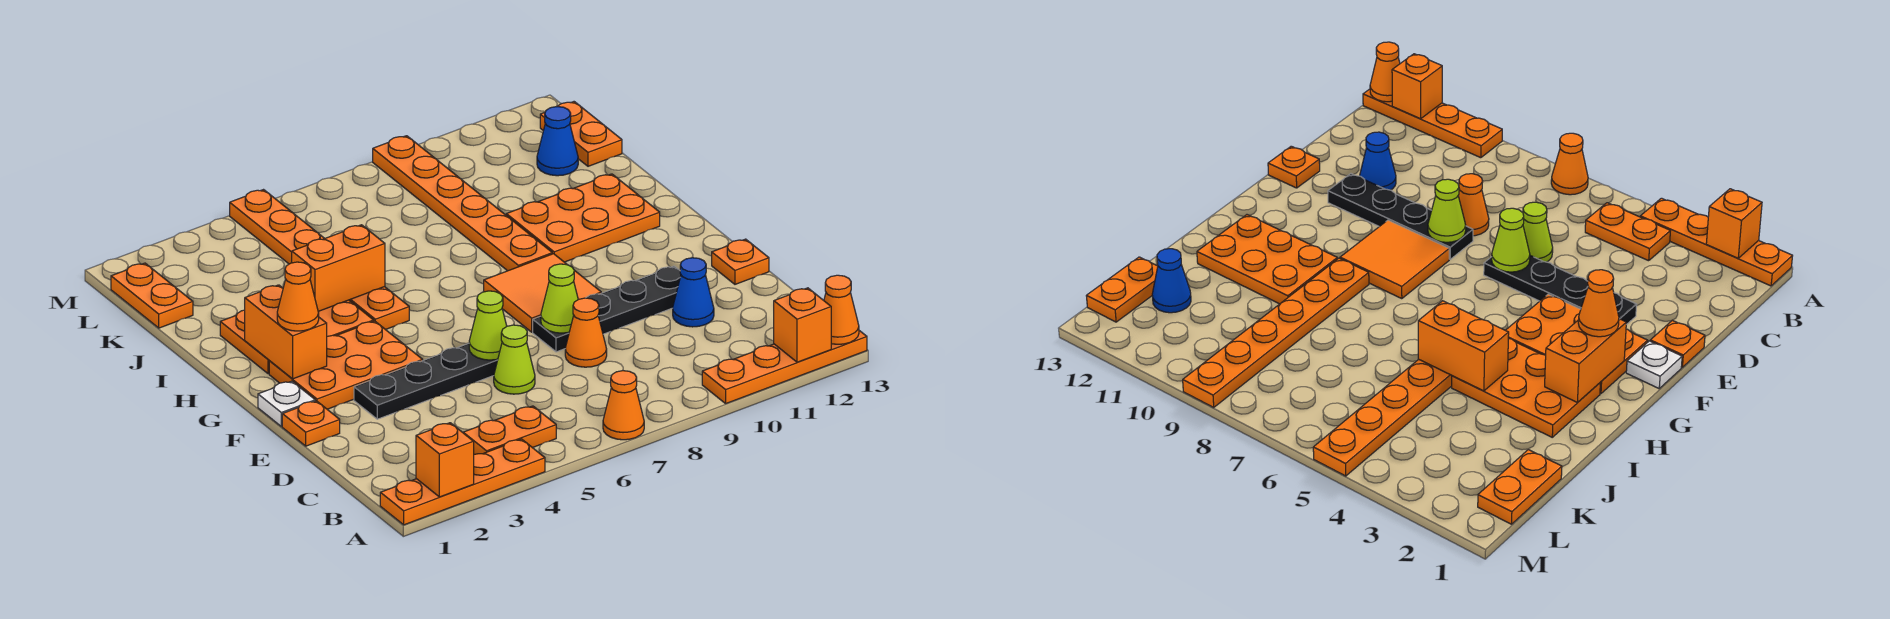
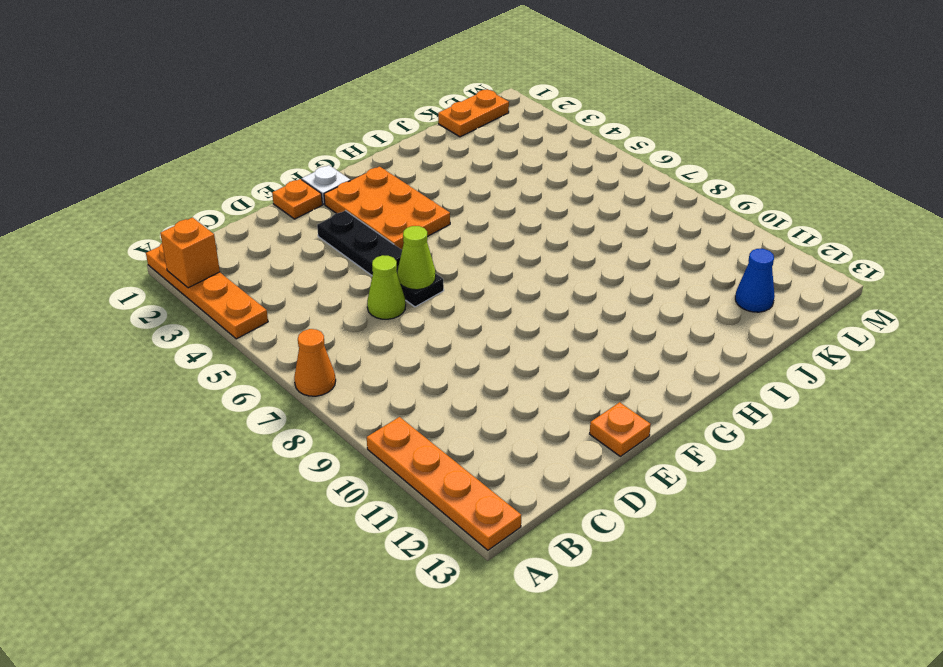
none -> orange 1x2 plate [463,406,556,454]
none -> orange 1x1 cone [565,298,607,367]
none -> blue 1x1 cone [673,258,714,327]

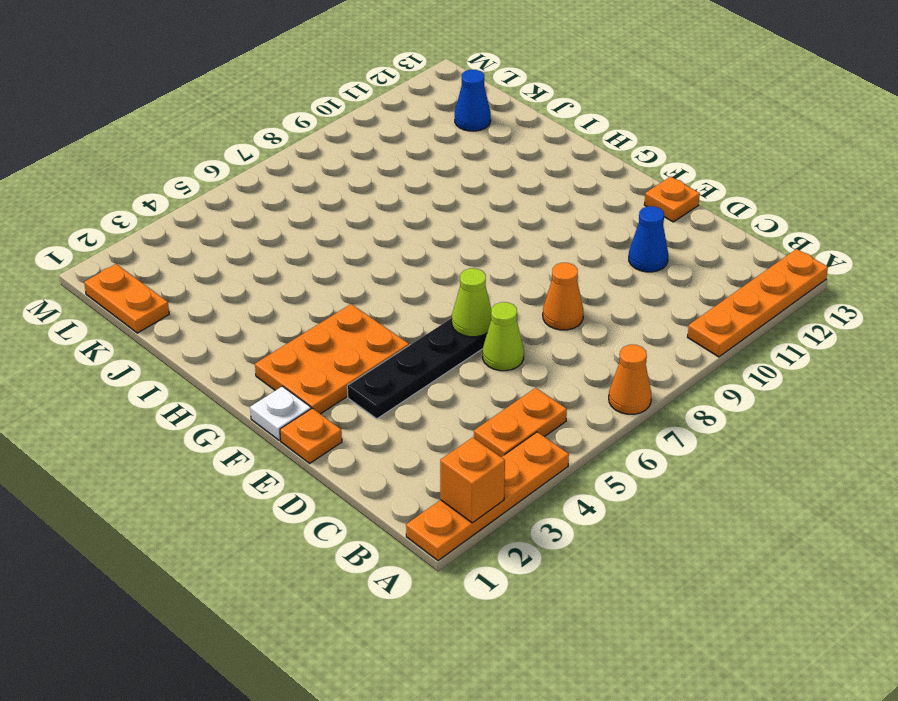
none -> black 1x4 plate [533,266,681,352]
none -> orange 2x2 tile [484,254,601,332]
none -> orange 2x3 plate [220,300,374,374]

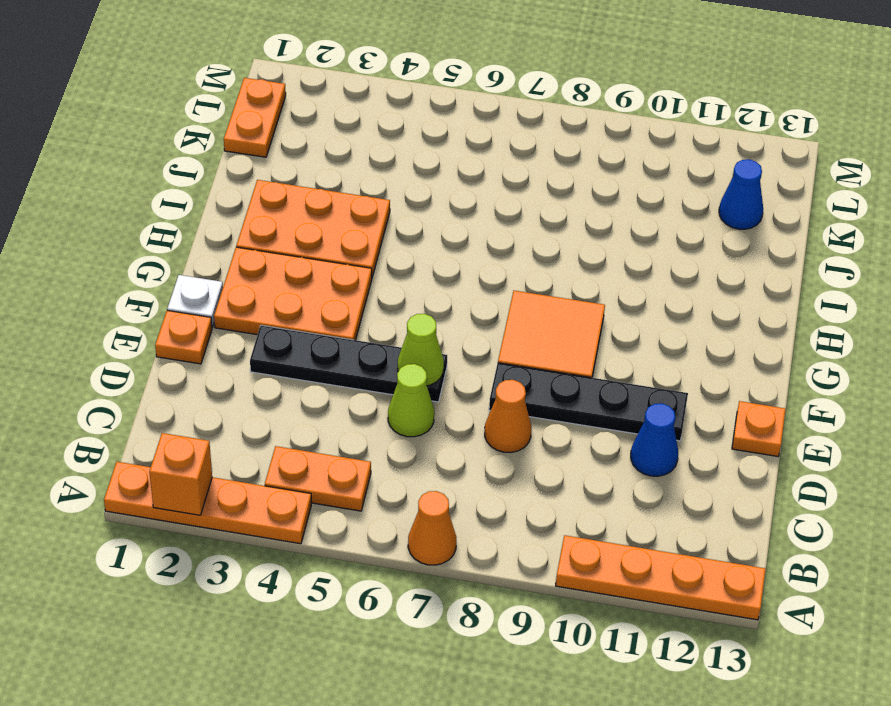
none -> orange 1x6 plate [230,190,409,330]
none -> orange 1x6 plate [373,136,552,271]
none -> orange 2x3 plate [506,174,660,262]

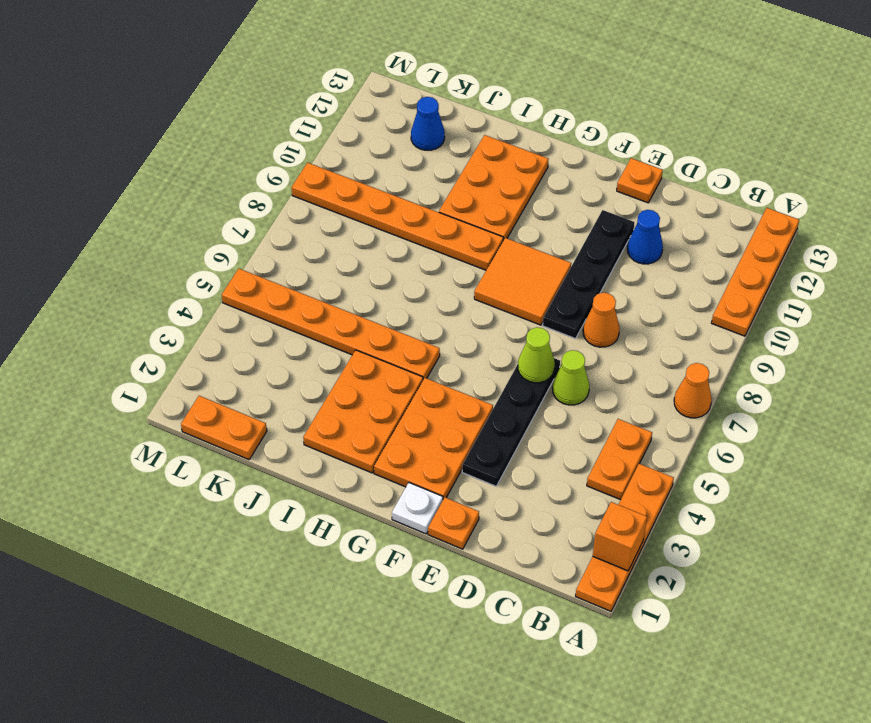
none -> orange 1x2 plate [540,102,622,166]
none -> orange 1x1 brick [774,288,831,362]
none -> orange 1x1 cone [824,275,859,344]

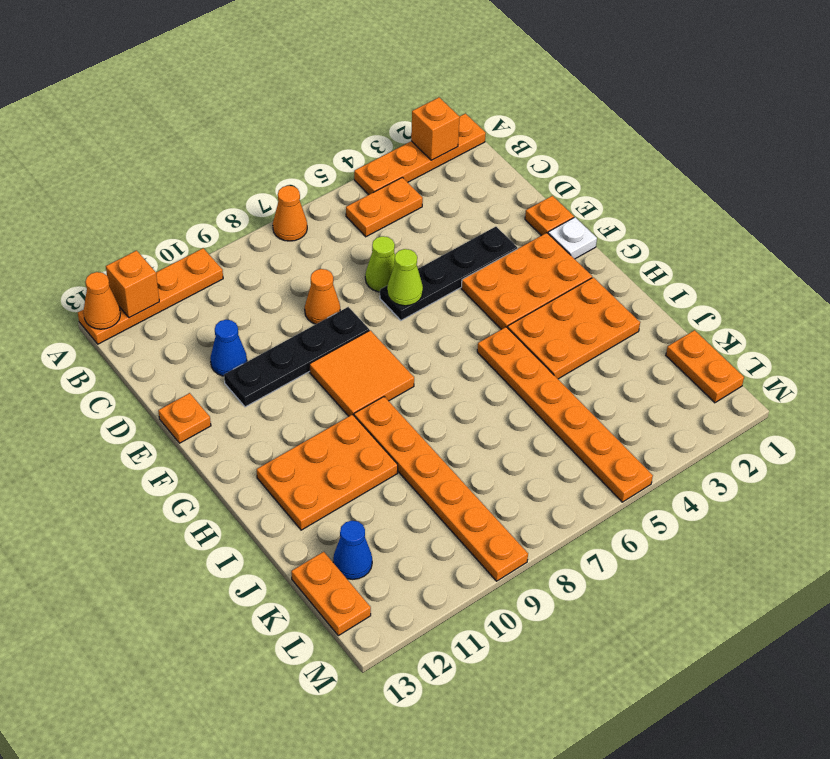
none -> lime 1x1 cone [541,264,578,333]
none -> orange 1x2 brick [245,285,327,379]
none -> orange 1x2 brick [292,225,385,311]

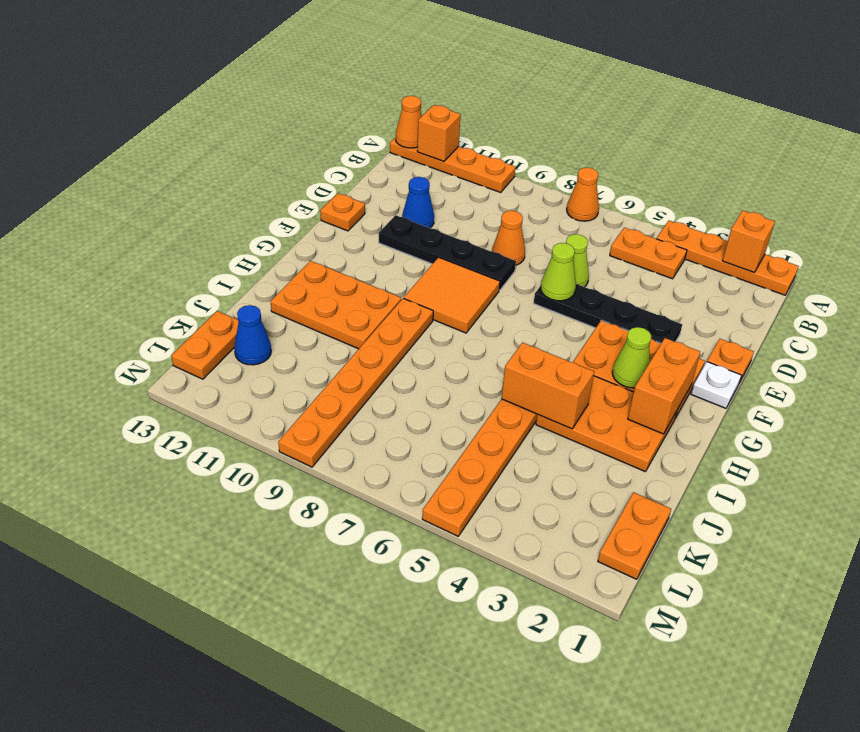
lime 1x1 cone [612,327,651,388] -> lime 1x1 cone moved to [541,264,578,333]
none -> orange 1x1 cone [277,262,319,331]

